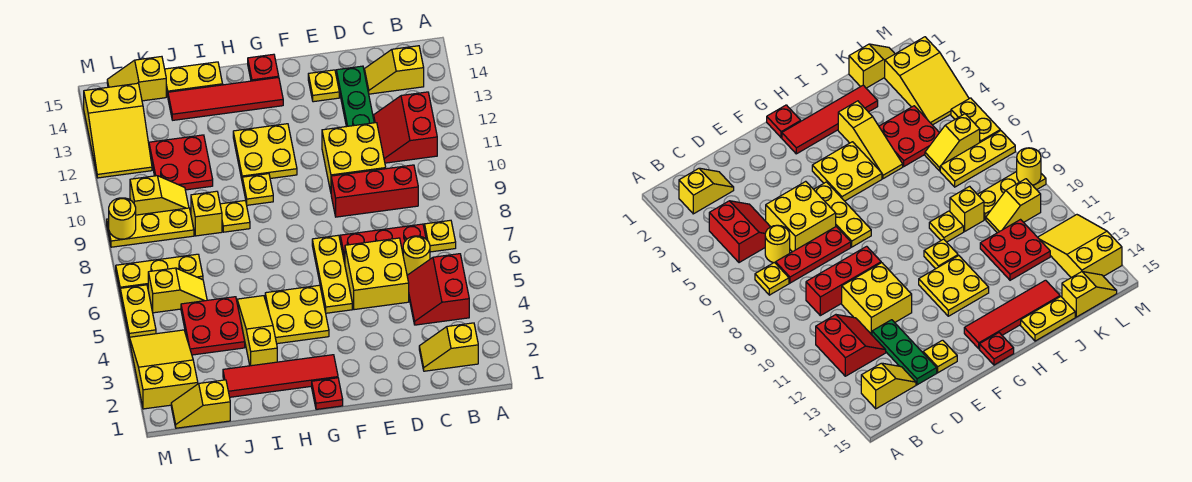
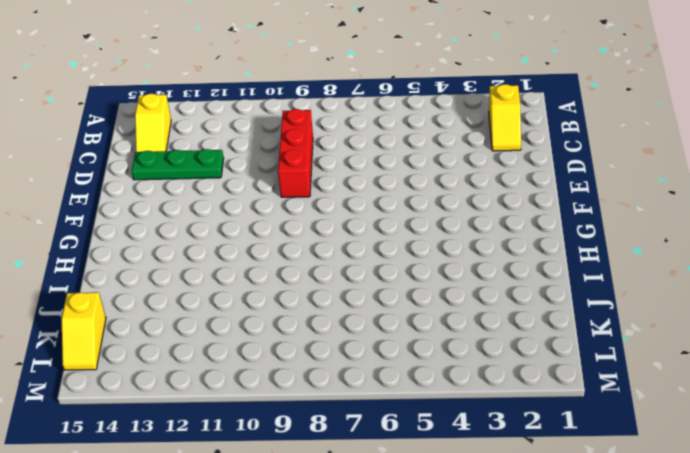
none -> red 2x2 slope [407,254,469,325]
none -> yellow 1x1 plate [425,220,456,252]
none -> red 2x2 slope [374,92,437,163]
none -> yellow 1x1 round brick [403,236,430,275]

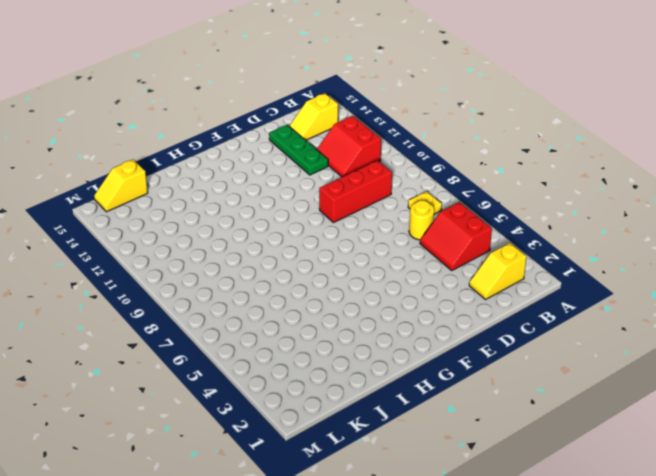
none -> red 1x3 plate [340,224,426,263]
none -> yellow 2x2 brick [345,238,409,310]
none -> yellow 2x2 brick [322,123,386,192]
none -> yellow 1x1 plate [308,70,339,102]

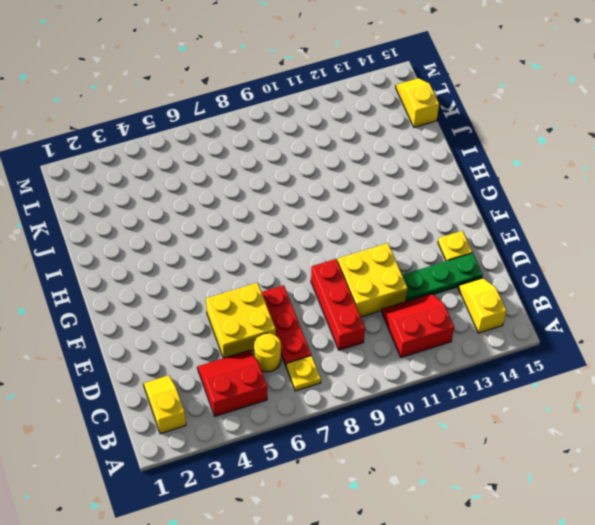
none -> yellow 1x3 plate [312,235,352,313]
none -> red 1x1 plate [312,378,343,409]
none -> red 1x4 tile [223,355,338,397]
none -> yellow 2x2 plate [265,285,329,344]

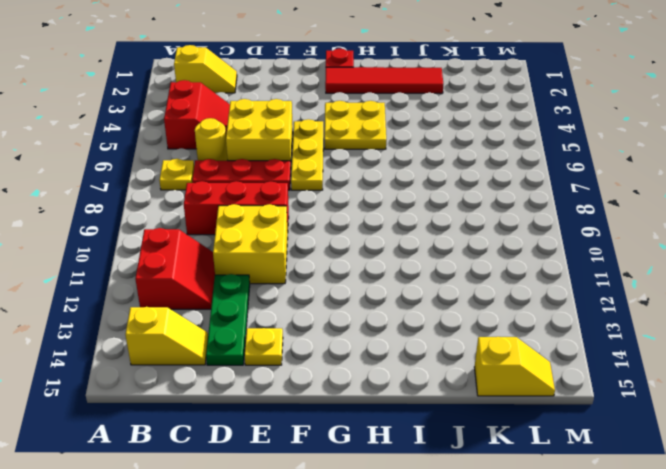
none -> yellow 2x2 plate [233,124,297,179]
none -> red 1x4 tile [168,77,283,120]
none -> red 1x1 plate [248,54,279,81]
none -> yellow 1x1 plate [242,174,273,205]

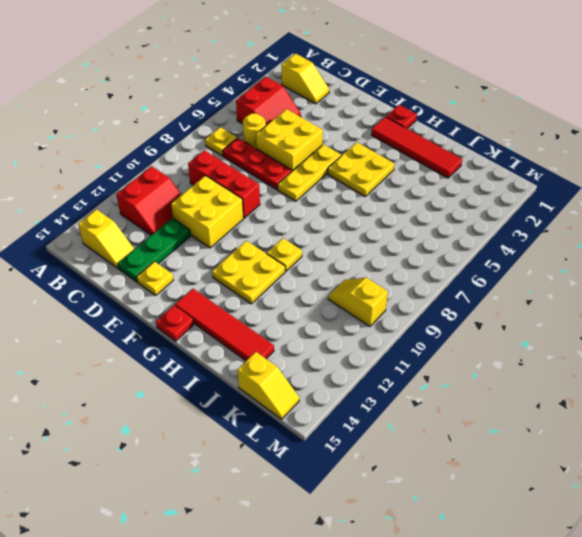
none -> yellow 1x3 slope [237,296,277,366]
none -> yellow 1x1 plate [220,200,250,232]
none -> yellow 1x2 plate [165,62,223,96]
none -> red 2x2 plate [181,297,245,355]

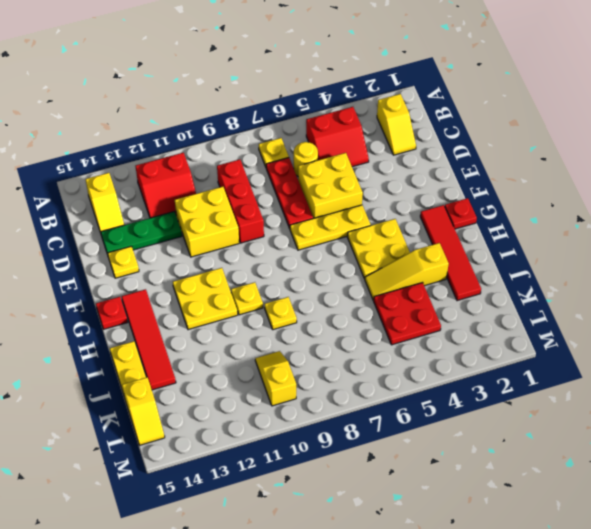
none -> yellow 1x1 brick [191,191,222,236]
none -> red 2x2 plate [149,135,213,190]
none -> yellow 1x2 slope [171,380,230,428]
none -> yellow 1x2 slope [148,268,207,313]

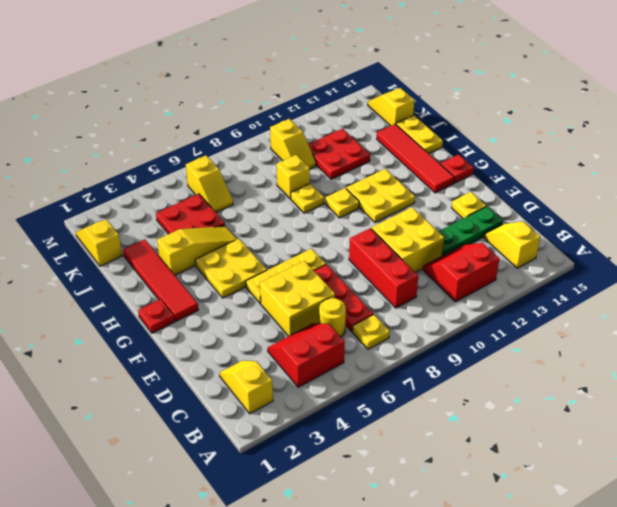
none -> yellow 1x3 plate [116,254,203,290]
none -> yellow 1x3 plate [107,208,194,247]
none -> yellow 2x3 slope [129,330,198,409]
none -> yellow 2x3 slope [84,83,152,178]

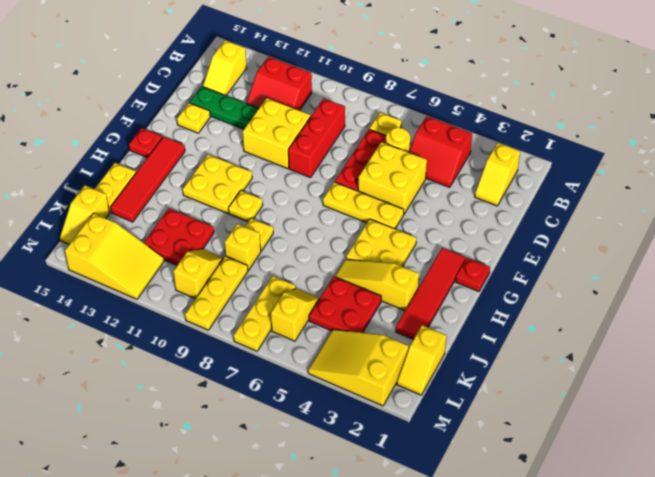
none -> yellow 1x2 plate [120,285,156,338]
none -> yellow 1x1 round brick [109,198,136,239]

